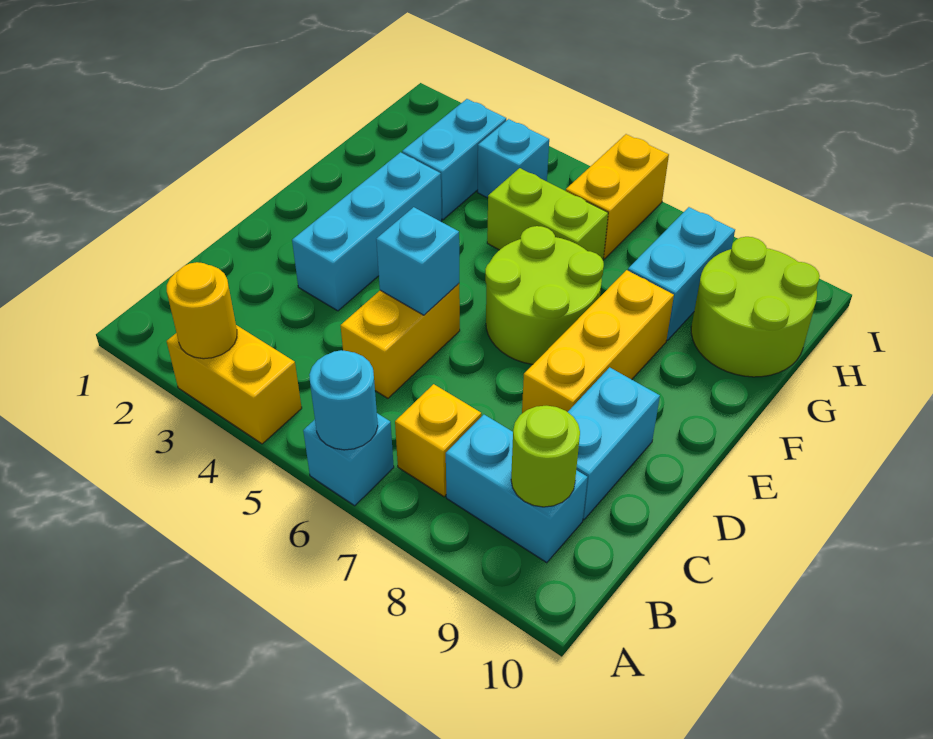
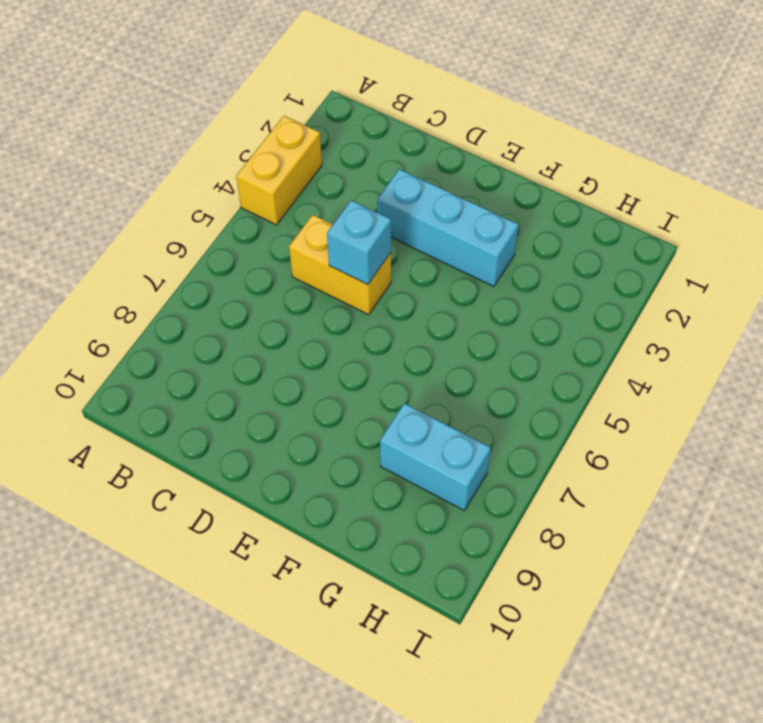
none -> cyan 1x1 brick [303,413,394,506]
none -> yellow 1x1 brick [395,384,481,497]
none -> cyan 1x2 brick [446,415,587,563]

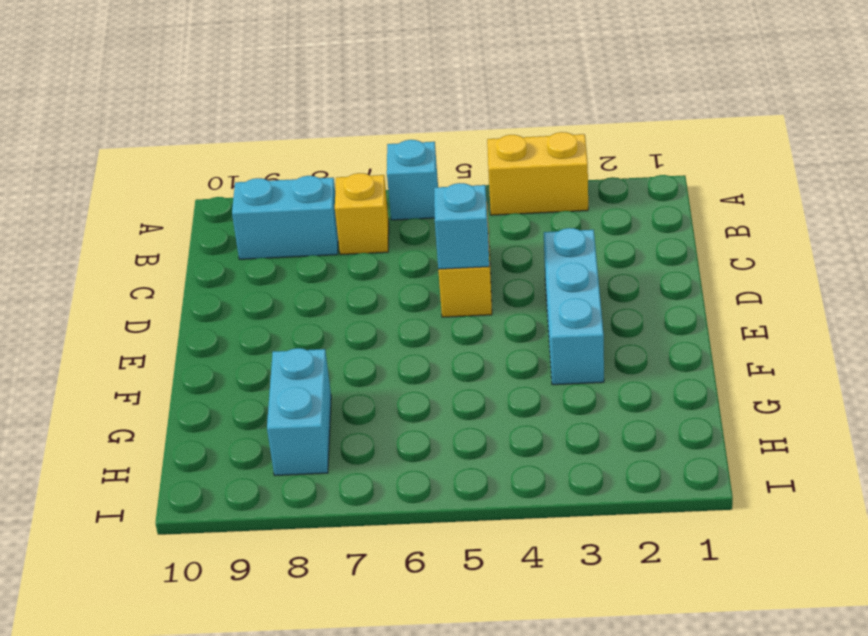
none -> cyan 1x2 brick [568,367,660,520]
none -> yellow 1x3 brick [522,270,674,413]
none -> lime 2x2 round brick [485,226,604,364]

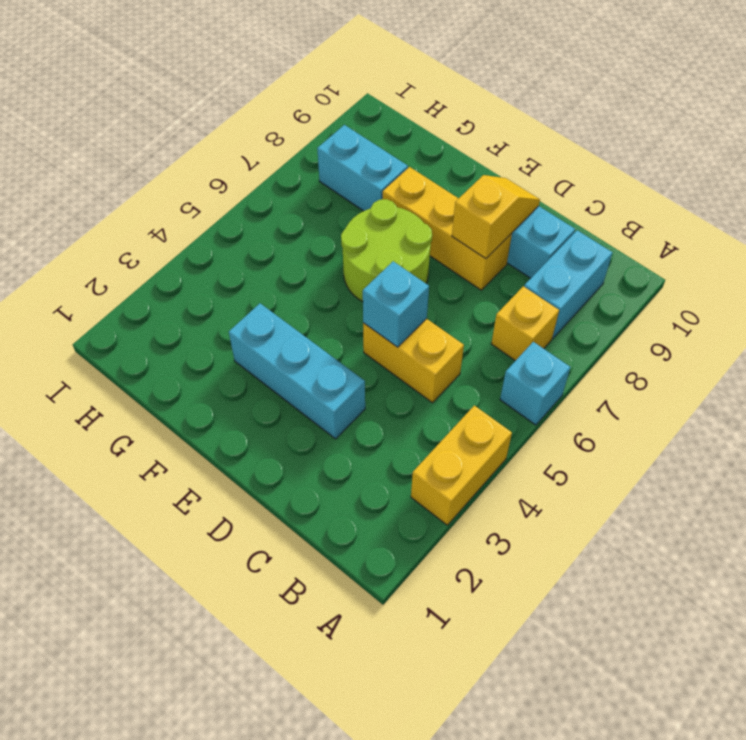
yellow 1x2 slope [452,175,540,259] -> none
none -> cyan 1x2 brick [402,99,506,219]
none -> lime 1x2 brick [487,168,608,260]
none -> lime 2x2 round brick [691,237,820,377]

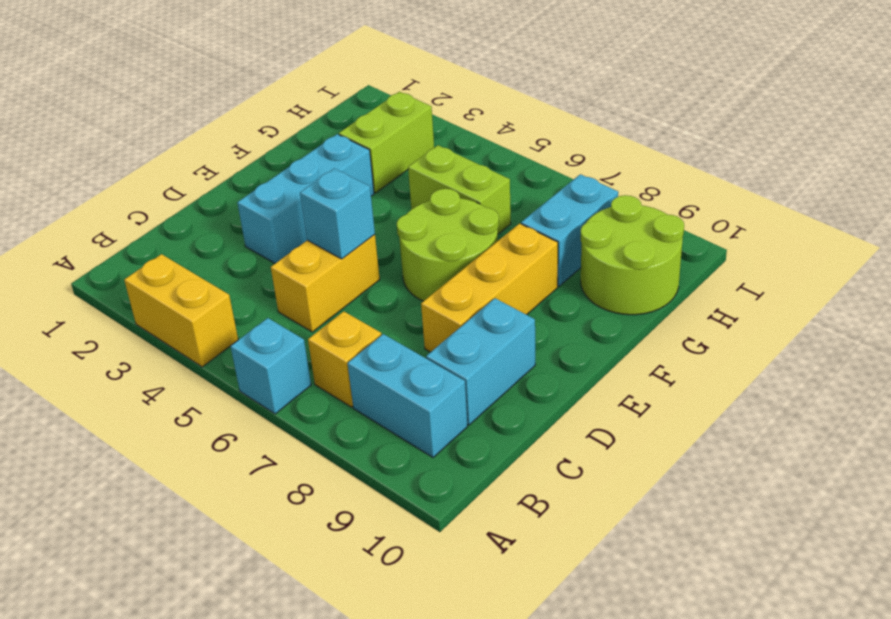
lime 1x2 brick [339,92,434,193] -> cyan 1x2 brick [402,99,506,219]
none -> cyan 1x1 brick [477,119,549,198]
none -> yellow 1x2 brick [566,134,669,259]
none -> yellow 1x1 round brick [167,262,237,359]

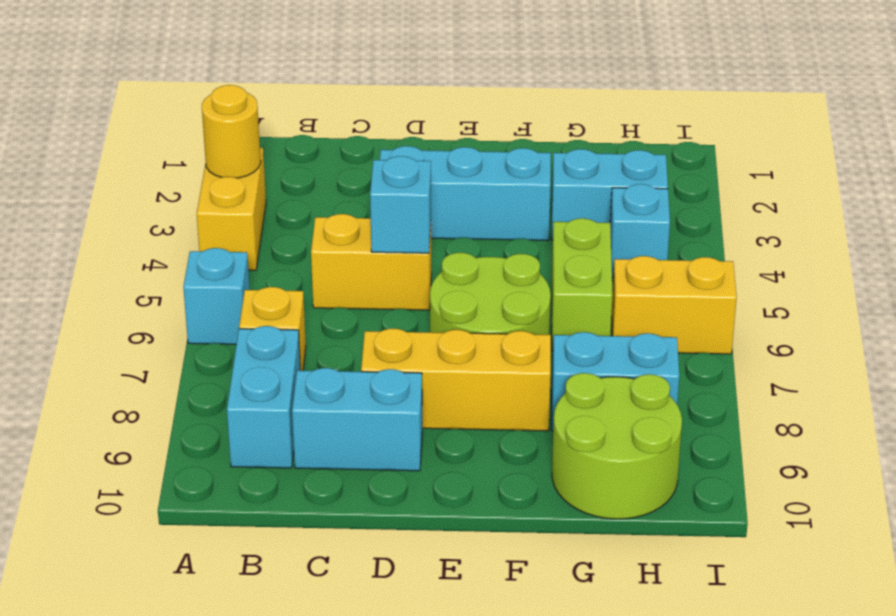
none -> cyan 1x1 round brick [309,350,378,450]
none -> lime 1x1 round brick [511,406,580,507]

